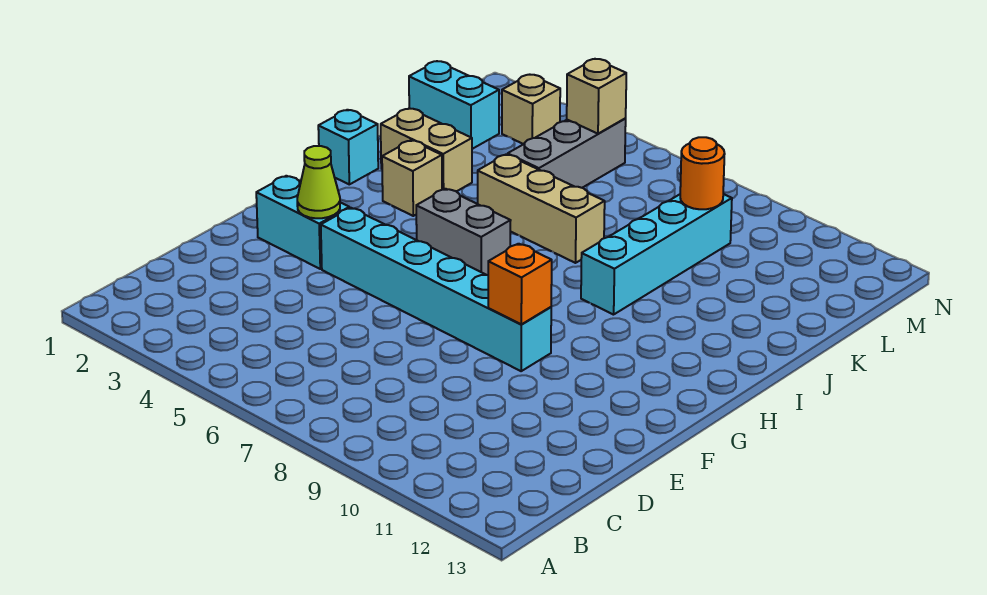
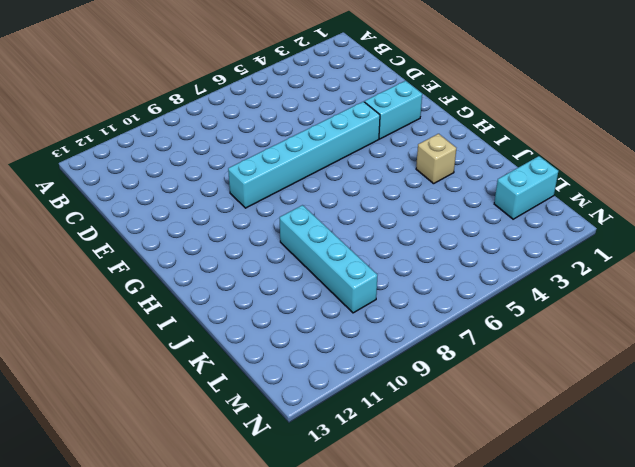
none -> grey 1x2 brick [416,189,511,275]
none -> cyan 1x1 brick [318,110,378,184]
none -> tan 1x2 brick [381,108,472,192]

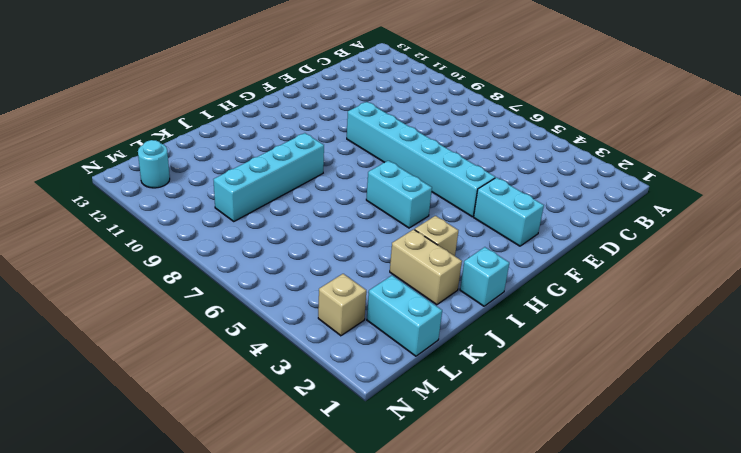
cyan 1x2 brick [366,161,432,228] -> grey 1x2 brick [416,189,511,275]
cyan 1x1 round brick [138,140,170,188] -> none
none -> tan 1x3 brick [478,154,605,263]
none -> grey 1x3 brick [508,119,626,188]
none -> lime 1x1 cone [297,146,340,218]

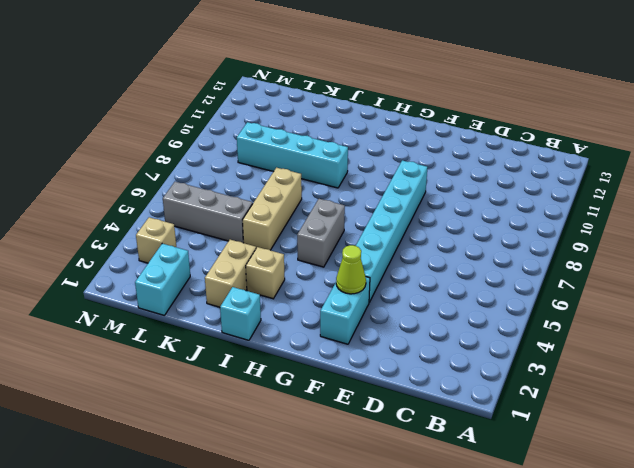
none -> orange 1x1 brick [488,244,552,324]
none -> orange 1x1 round brick [680,137,725,209]
none -> tan 1x1 brick [567,59,626,134]

